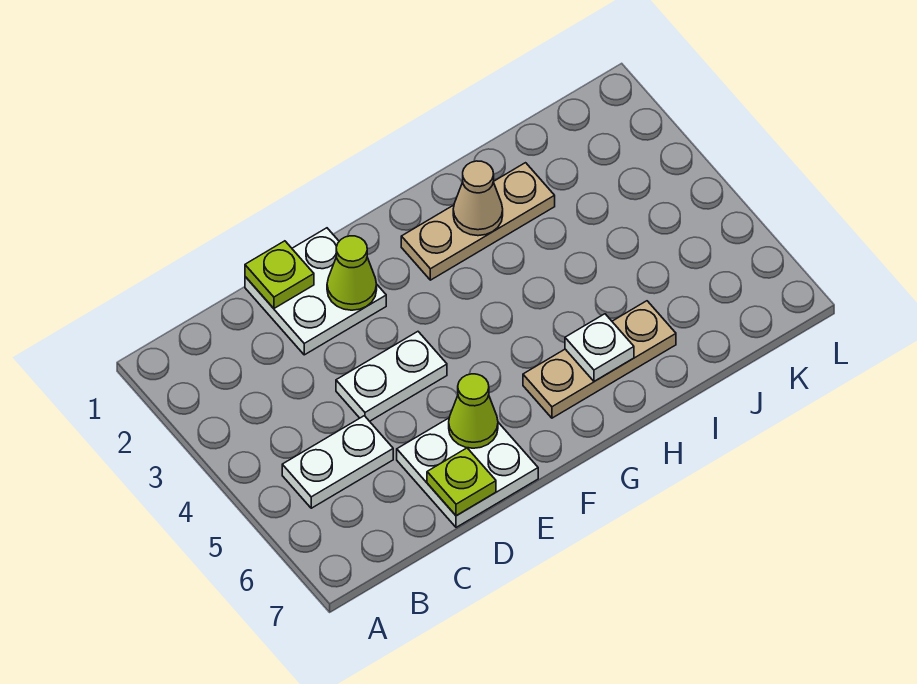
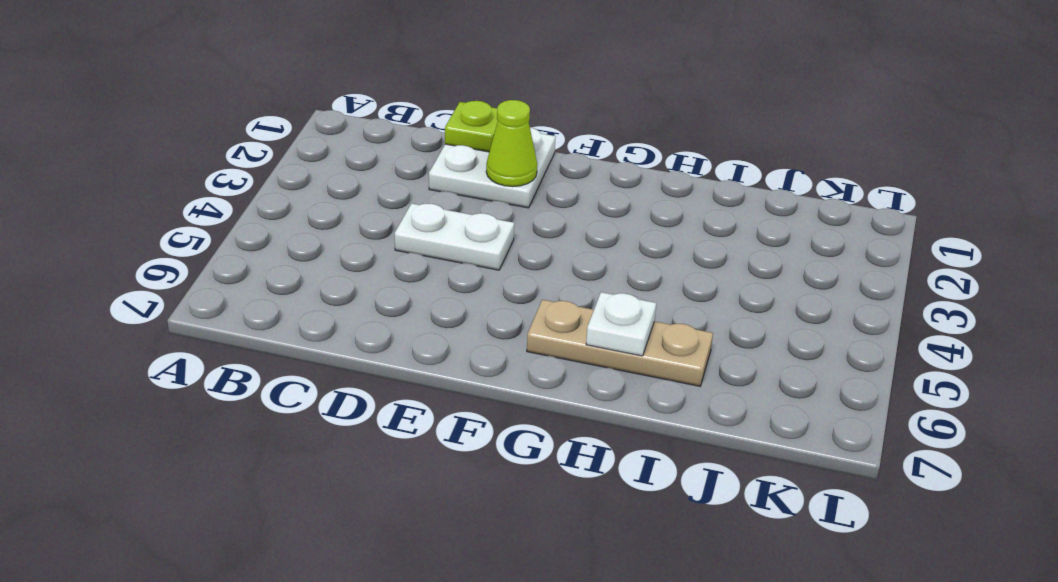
none -> white 1x2 plate [282,416,393,508]
none -> white 2x2 plate [397,418,538,527]
none -> tan 1x3 plate [401,163,555,280]

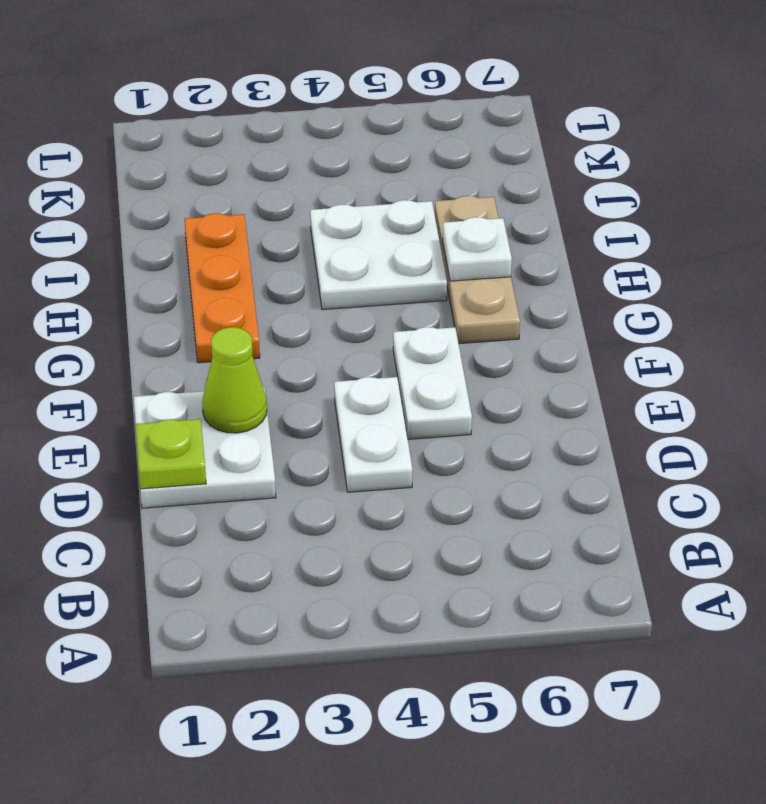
white 1x2 plate [393,327,472,439] -> white 1x2 plate moved to [282,416,393,508]
orange 1x3 plate [185,213,260,363] -> tan 1x3 plate [401,163,555,280]
white 2x2 plate [310,200,447,310] -> white 2x2 plate moved to [397,418,538,527]
none -> lime 1x1 plate [427,448,496,516]
none -> lime 1x1 cone [449,374,498,448]
none -> tan 1x1 cone [453,161,503,236]

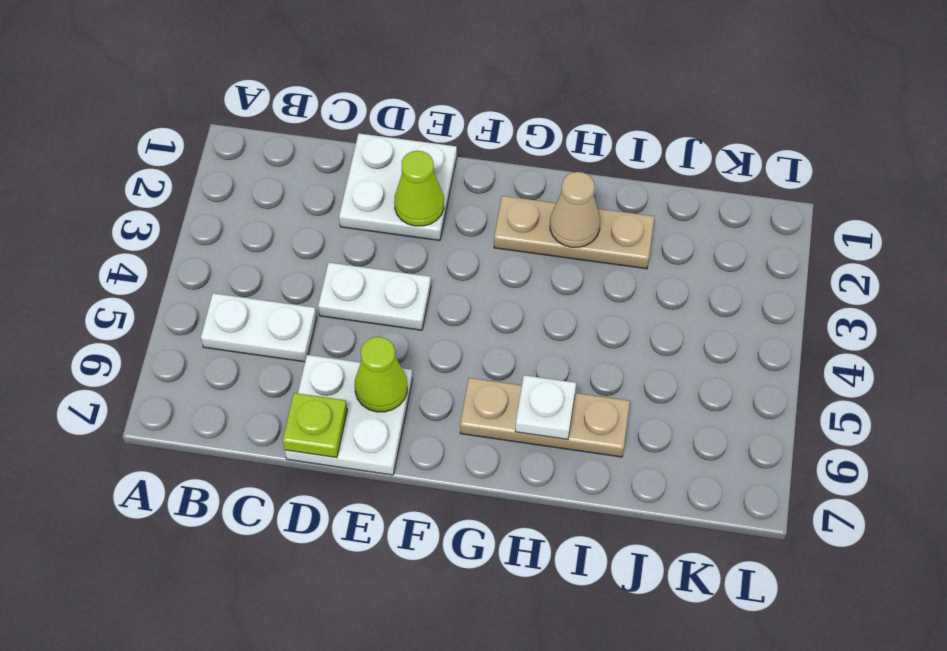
none -> lime 1x1 plate [245,241,314,308]

